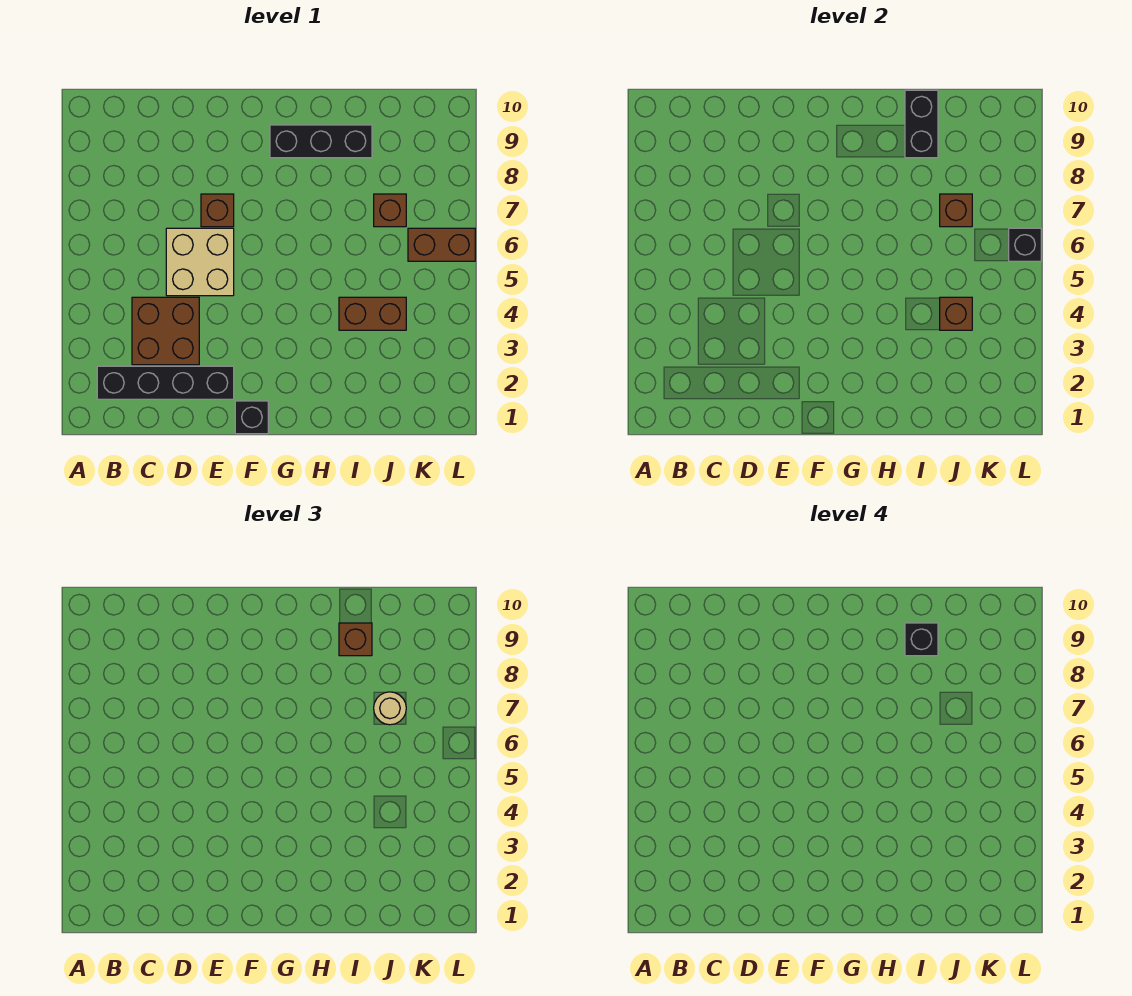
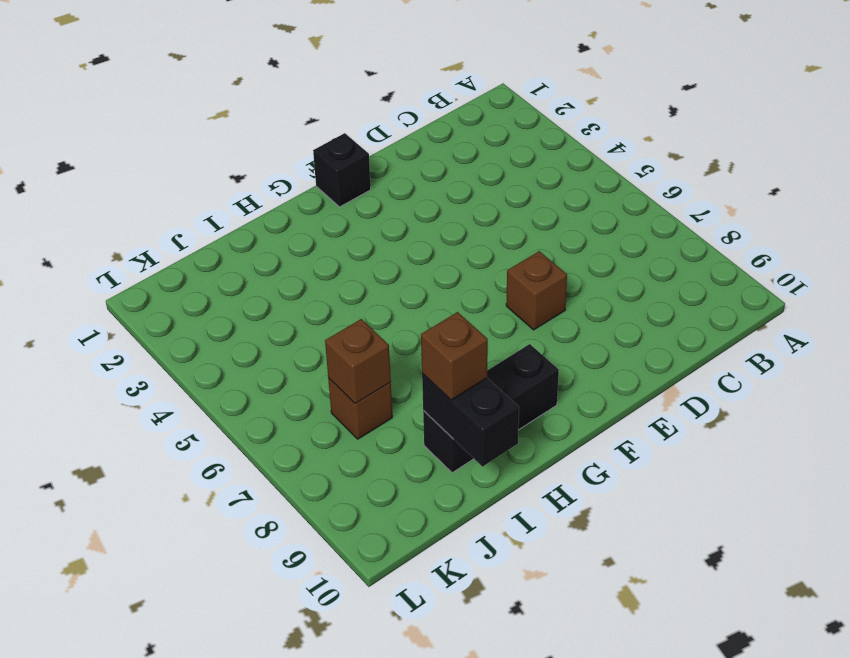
none -> black 1x4 brick [97,366,234,399]
none -> brown 2x2 brick [132,297,199,365]
none -> tan 2x2 brick [166,228,234,296]

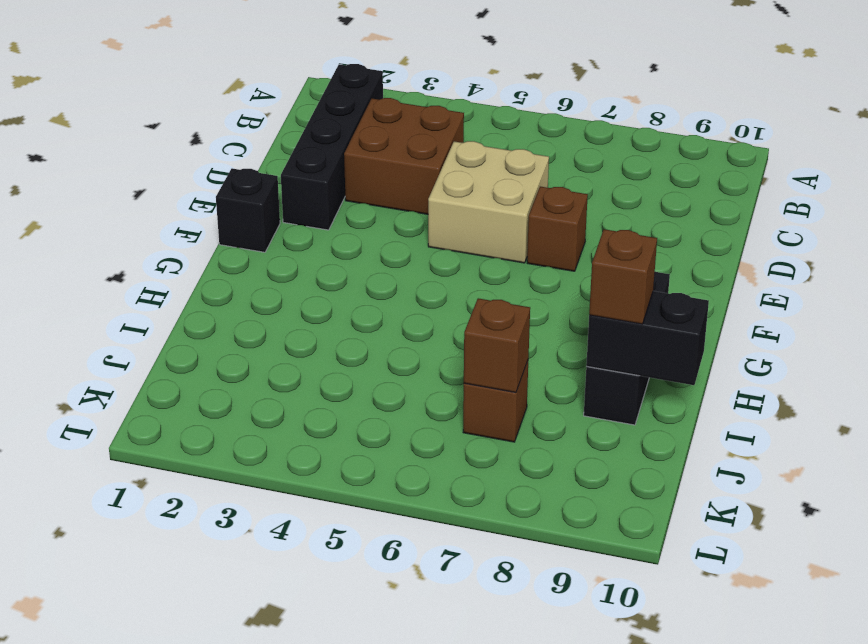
none -> brown 1x2 brick [339,297,406,330]
none -> brown 1x2 brick [408,228,475,261]
none -> brown 1x1 brick [940,297,972,330]

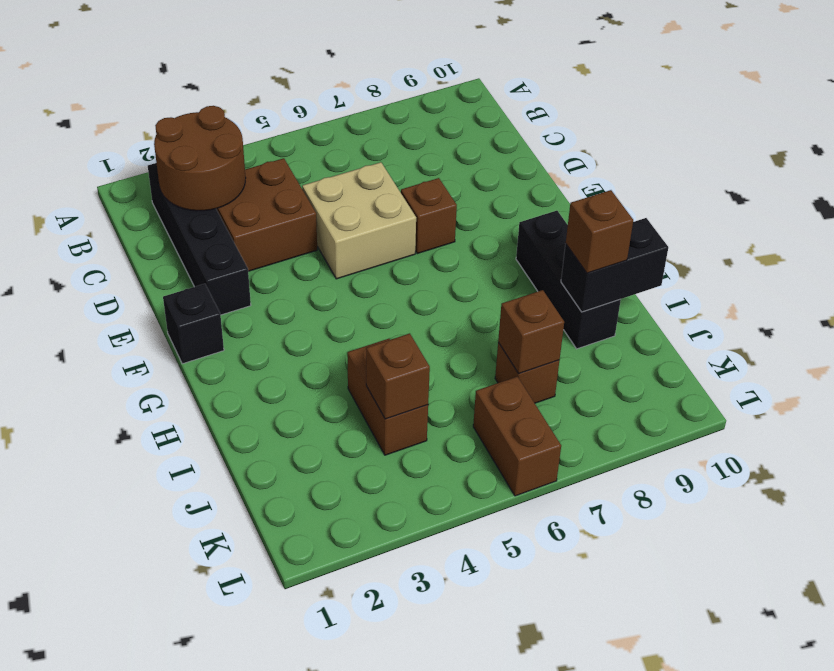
brown 2x2 round brick [154,106,246,211] -> none
none -> black 1x1 brick [1009,228,1041,261]
none -> tan 1x1 round brick [374,692,406,725]
none -> black 1x1 brick [905,623,938,656]

